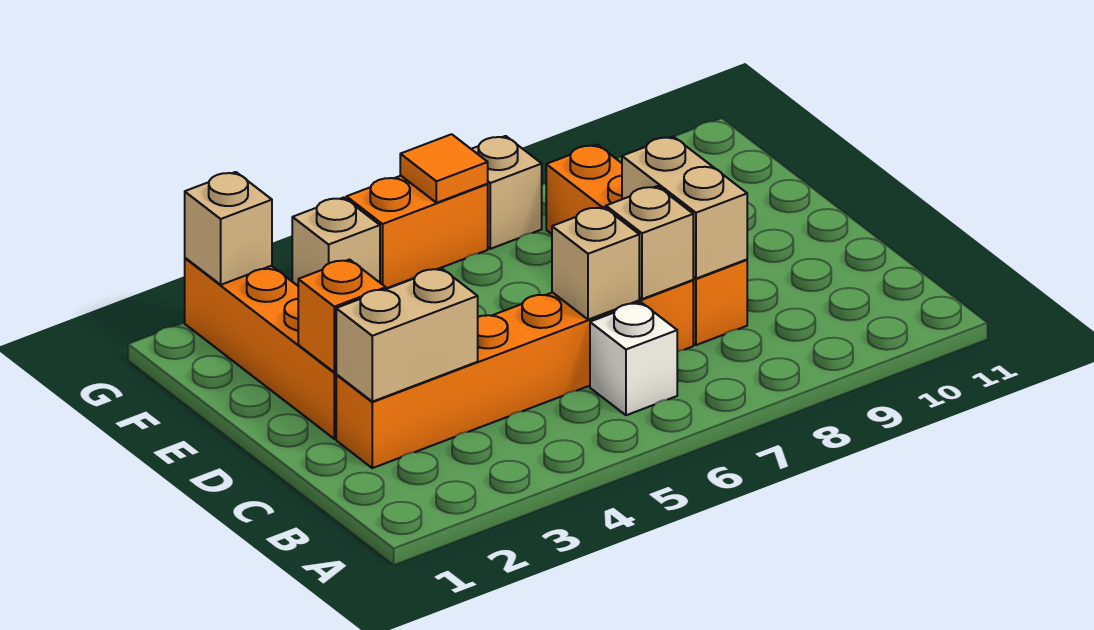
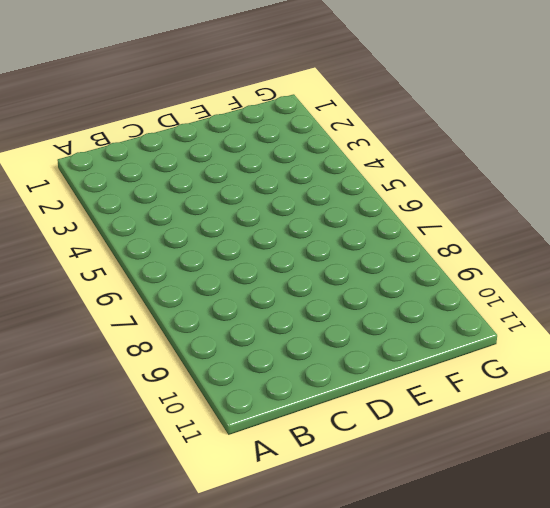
none -> white 1x1 brick [590,302,677,415]
none -> orange 1x6 brick [336,280,693,468]
none -> orange 1x4 brick [546,145,747,345]

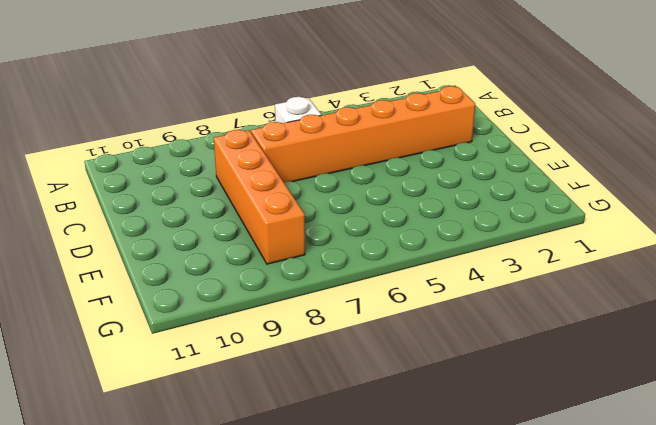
none -> orange 1x4 brick [185,258,337,439]
none -> tan 1x1 brick [292,197,380,286]
none -> orange 1x2 brick [346,176,488,288]

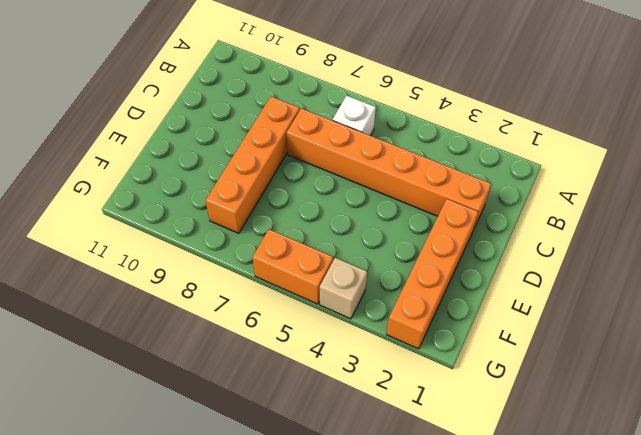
none -> tan 1x1 brick [472,136,542,249]
none -> tan 1x2 brick [336,268,478,402]
none -> tan 1x1 brick [552,207,639,320]

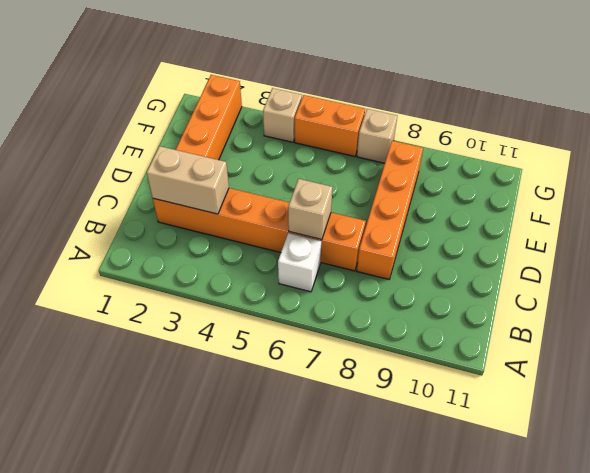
none -> tan 1x1 brick [606,186,693,299]
none -> tan 1x2 brick [622,136,747,279]
none -> orange 1x1 brick [298,260,386,372]

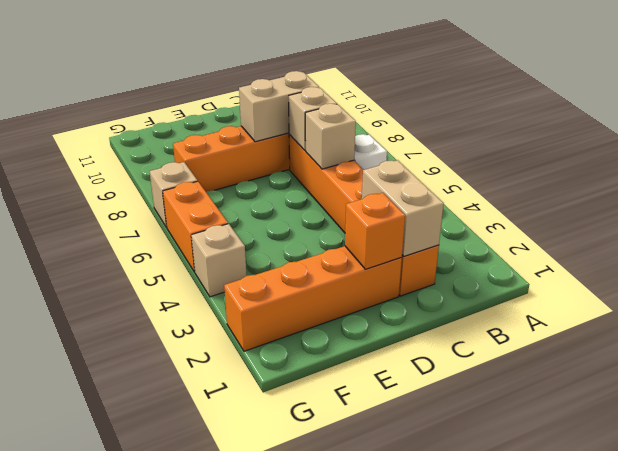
none -> tan 1x1 brick [185,172,272,285]
none -> orange 1x1 tile [400,134,488,203]

